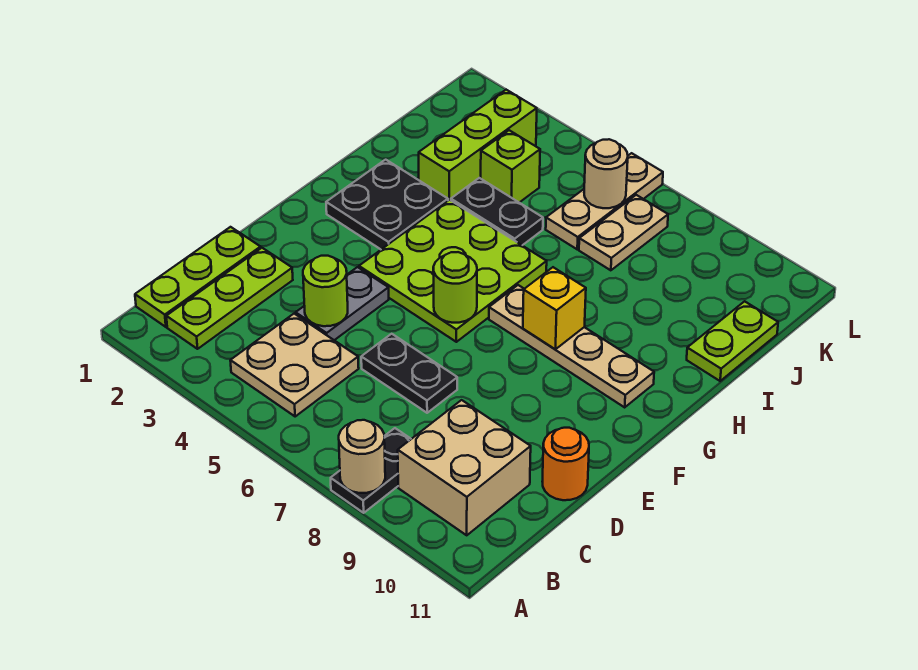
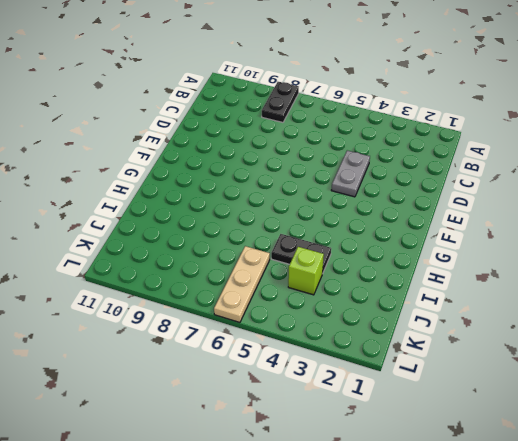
none -> lime 1x3 plate [135,227,261,327]
none -> lime 1x3 plate [166,248,293,349]
none -> tan 2x2 plate [230,314,359,416]

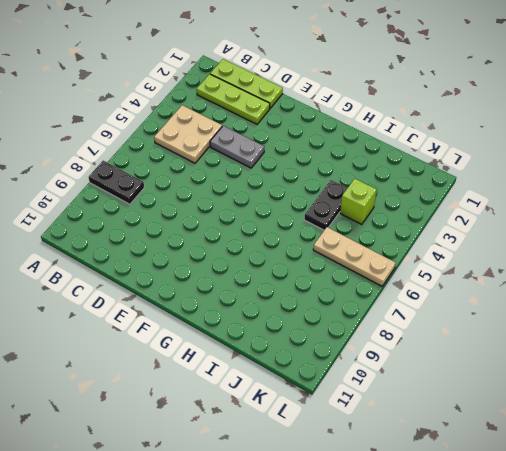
none -> tan 2x2 brick [398,400,531,535]
none -> black 1x2 plate [361,334,457,413]
none -> orange 1x1 round brick [542,428,589,500]

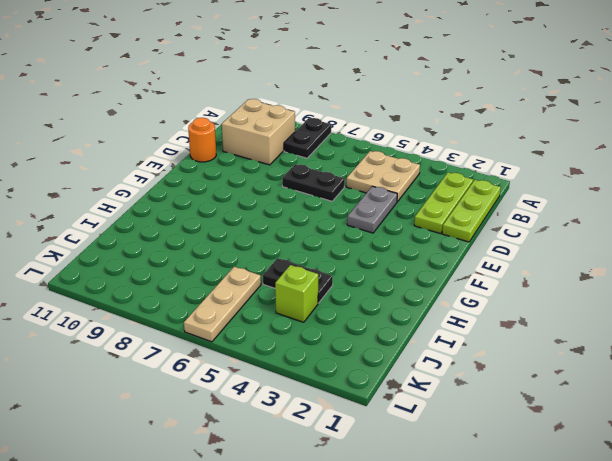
none -> lime 3x3 plate [359,200,547,342]
none -> black 2x2 plate [326,160,448,249]
none -> tan 1x4 plate [489,285,654,407]

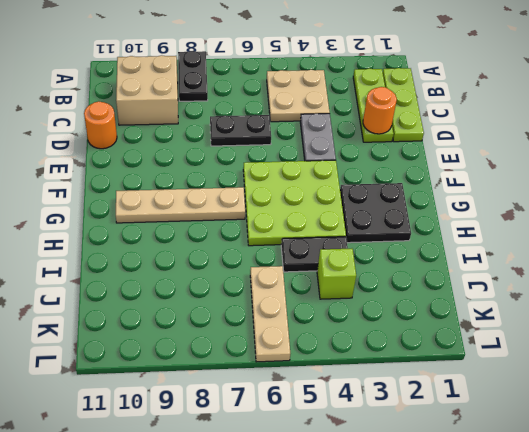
orange 1x1 round brick [363,87,397,134] -> none
none -> lime 1x3 brick [419,90,537,200]
none -> lime 1x2 plate [687,301,778,381]
none -> tan 1x2 plate [579,195,668,270]

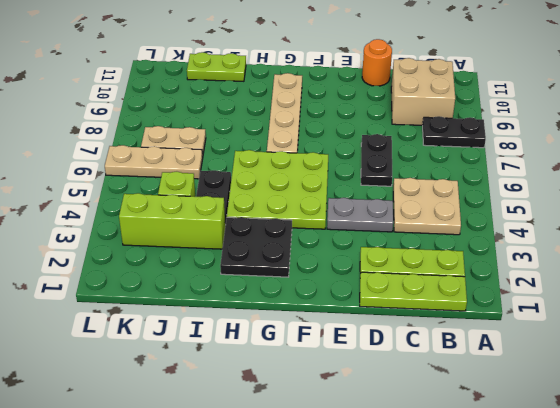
none -> tan 1x1 round brick [339,420,385,493]
none -> lime 1x1 round brick [303,256,348,326]
none -> lime 1x1 round brick [433,252,477,323]

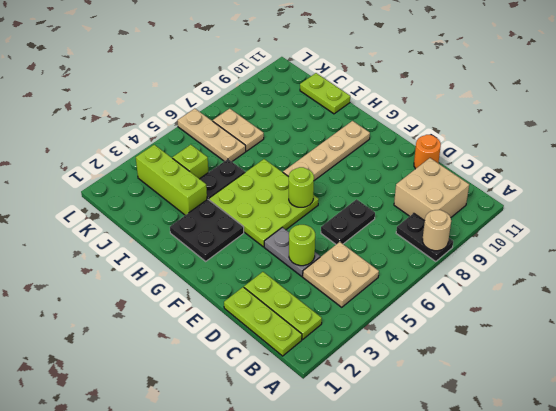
none -> yellow 1x1 brick [523,267,586,349]
none -> tan 1x1 round brick [584,139,628,208]

